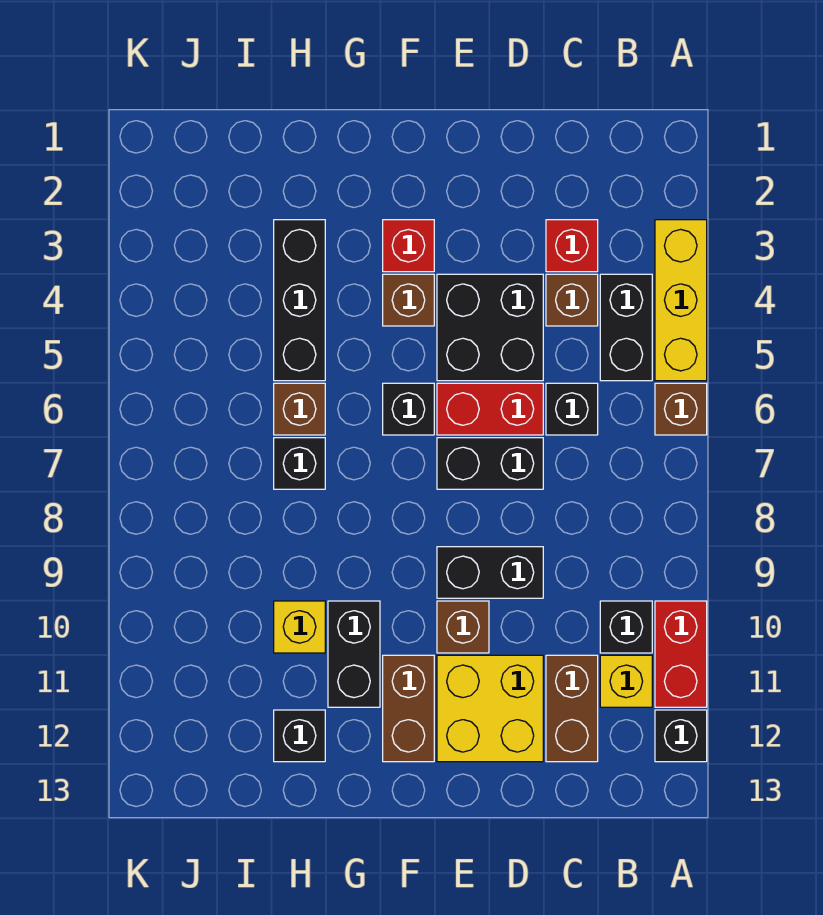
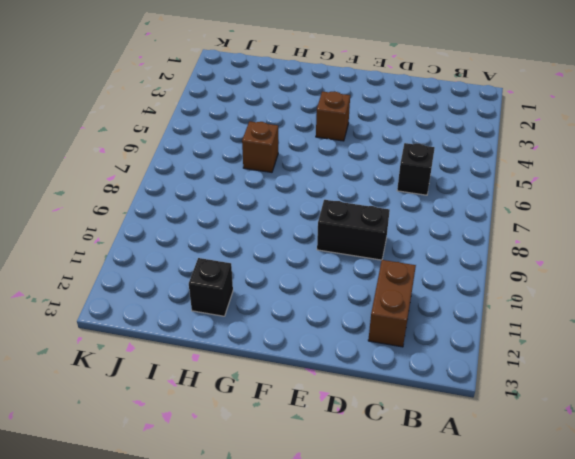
none -> yellow 1x3 brick [655,220,707,381]
none -> brown 1x1 brick [655,383,707,435]
none -> red 1x2 brick [655,601,707,707]

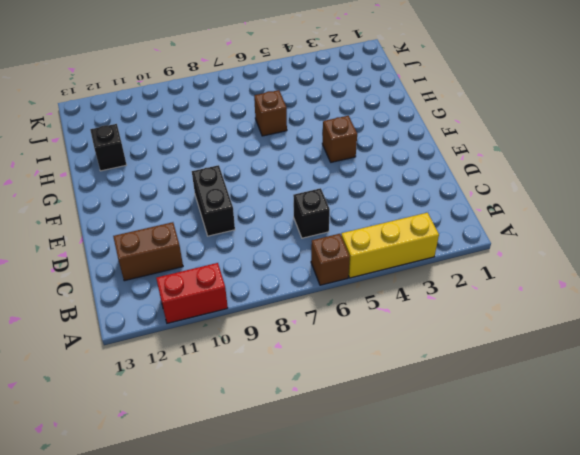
none -> black 1x1 brick [655,710,707,762]
none -> black 1x2 brick [600,274,652,381]
none -> black 1x1 brick [600,601,652,653]

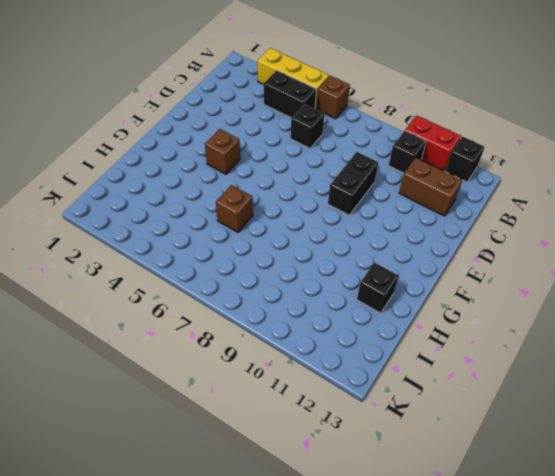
none -> yellow 1x1 brick [600,655,652,707]
none -> red 1x1 brick [546,220,598,272]
none -> brown 1x1 brick [546,274,598,326]

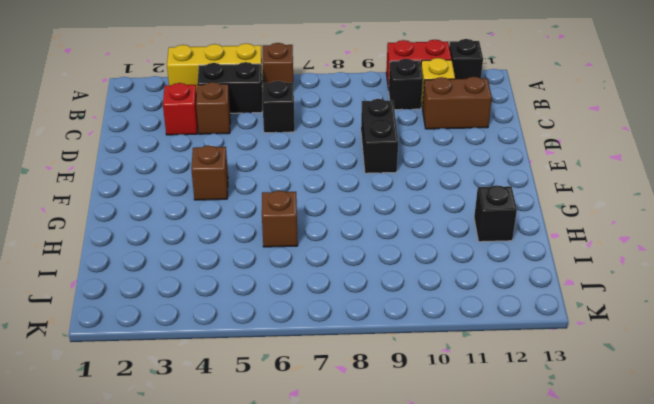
none -> black 2x2 brick [437,274,543,381]
none -> red 1x2 brick [437,383,543,435]
none -> black 1x2 brick [437,438,543,489]

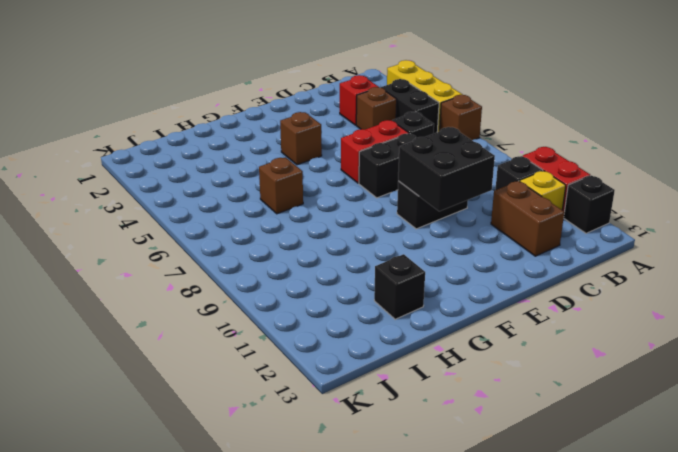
black 2x2 brick [398,127,495,211] -> black 2x2 brick moved to [437,274,543,381]
none -> yellow 2x2 brick [437,655,543,762]
none -> brown 1x1 brick [437,601,489,653]
none -> red 1x1 brick [383,220,434,272]

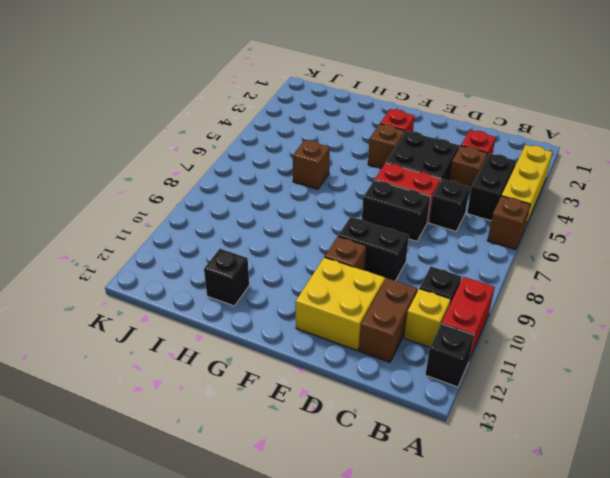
none -> black 1x1 brick [383,383,434,435]
none -> brown 1x2 brick [383,655,434,762]
none -> black 1x2 brick [328,601,380,707]

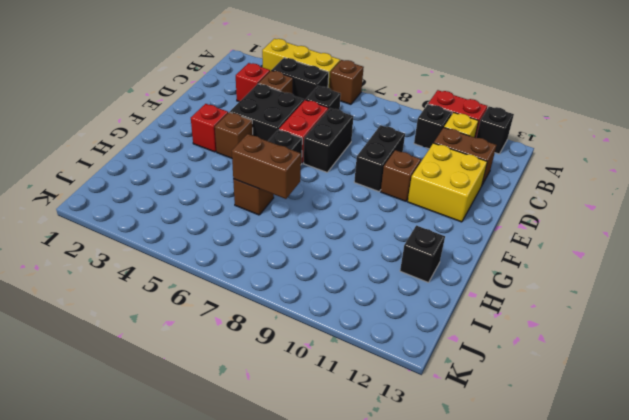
brown 1x2 brick [232,134,301,199] -> brown 1x2 brick moved to [383,655,434,762]
none -> black 1x2 brick [328,601,380,707]
none -> black 1x3 brick [274,220,325,381]
none -> black 1x1 brick [274,438,325,489]

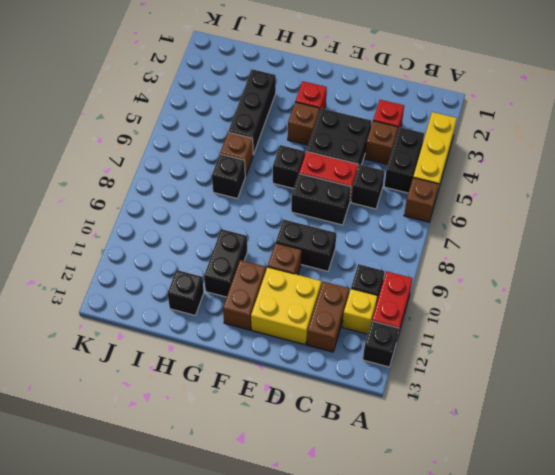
none -> yellow 1x1 brick [274,601,325,653]

